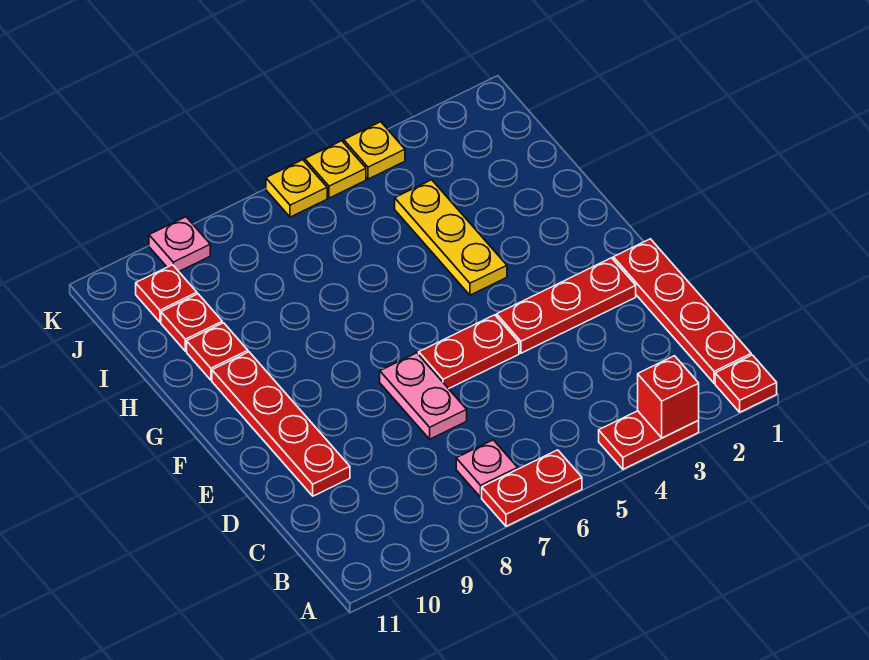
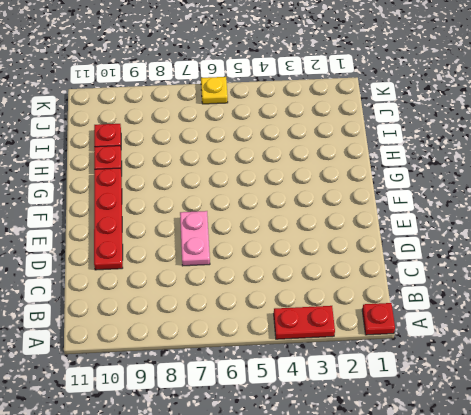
none -> red 1x2 plate [482,450,582,526]
none -> red 1x4 plate [613,239,751,383]
none -> pink 1x1 plate [456,440,518,497]

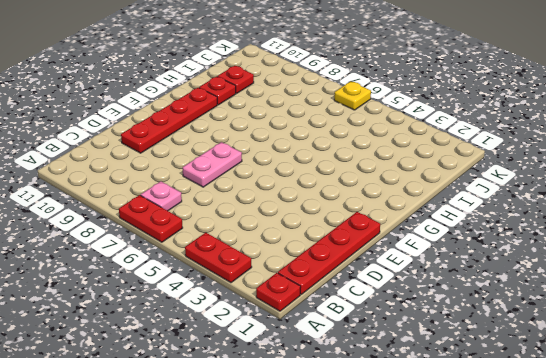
none -> red 1x3 plate [497,258,636,353]
none -> red 1x2 plate [419,315,519,389]
none -> yellow 1x3 plate [395,180,507,295]

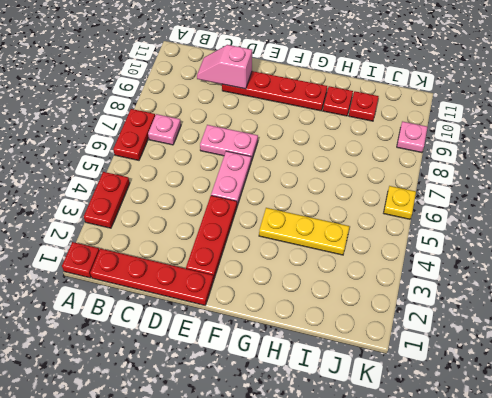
pink 1x2 slope [197,45,252,89] -> none
pink 1x2 plate [211,151,251,205] -> red 1x2 plate [419,315,519,389]
none -> red 1x1 plate [136,265,197,322]
none -> yellow 1x1 plate [344,122,405,179]
none -> yellow 1x1 plate [305,141,366,198]

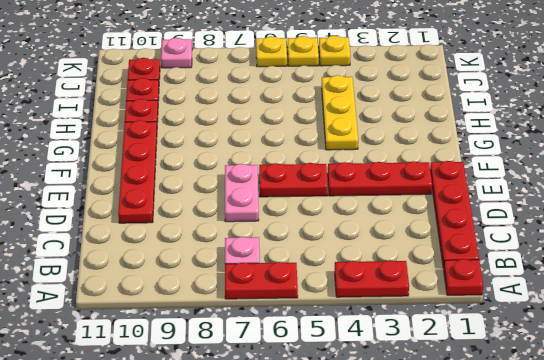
none -> red 1x1 brick [638,356,699,438]

